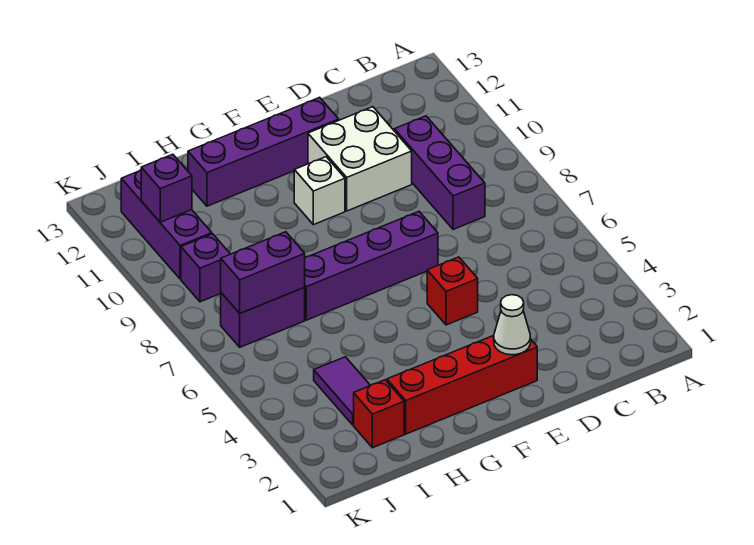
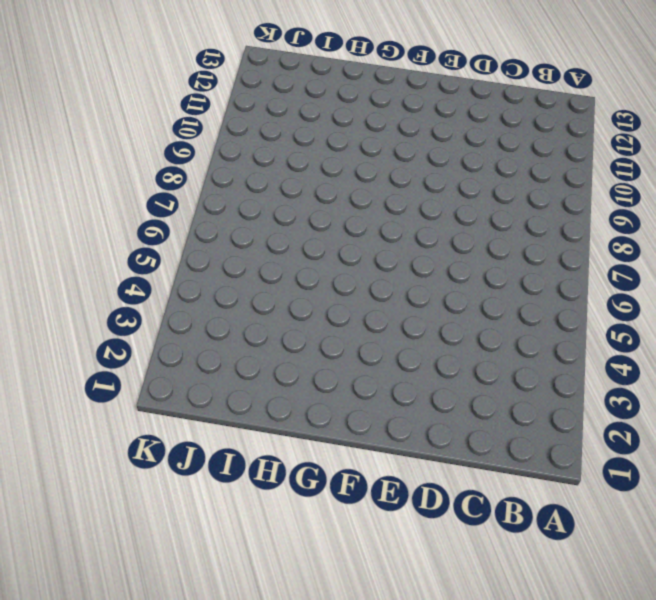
none -> purple 1x3 brick [394,116,485,229]
none -> white 2x2 brick [308,107,412,211]
none -> red 1x4 brick [387,335,537,434]

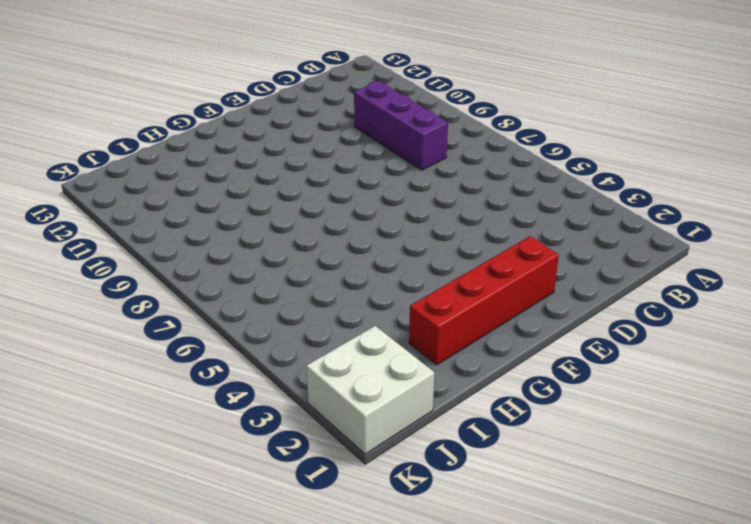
white 2x2 brick [306,326,434,454] -> white 2x2 brick moved to [308,107,412,211]
none -> red 1x1 brick [427,257,478,325]
none -> purple 1x4 brick [305,212,438,320]
none -> purple 1x4 brick [188,97,339,206]

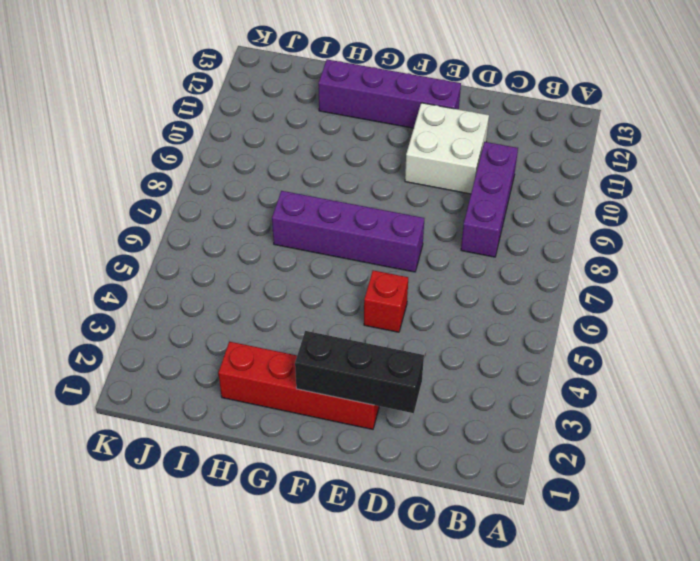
black 1x3 brick [295,331,424,413] -> white 1x1 cone [494,295,531,355]
none -> white 1x1 brick [294,157,345,225]
none -> red 1x1 brick [354,380,404,448]
none -> purple 1x2 tile [314,357,371,425]

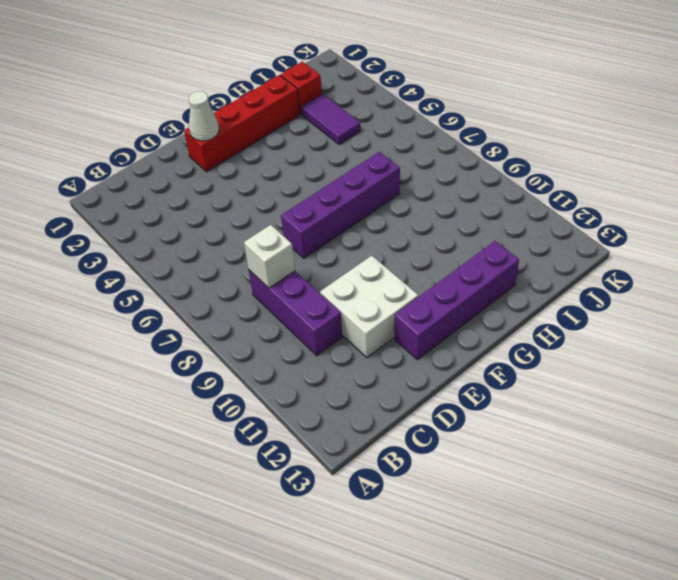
white 1x1 brick [244,225,295,288] -> white 1x1 brick moved to [294,157,345,225]
none -> red 1x1 brick [427,257,478,325]
none -> purple 1x2 brick [221,287,305,347]
none -> purple 1x1 brick [181,234,230,302]

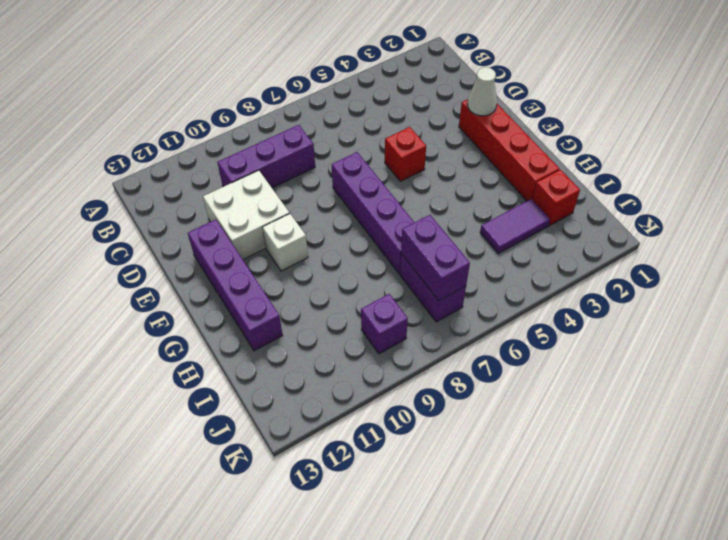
none -> purple 1x3 brick [121,170,212,279]
none -> purple 1x1 brick [141,154,192,222]

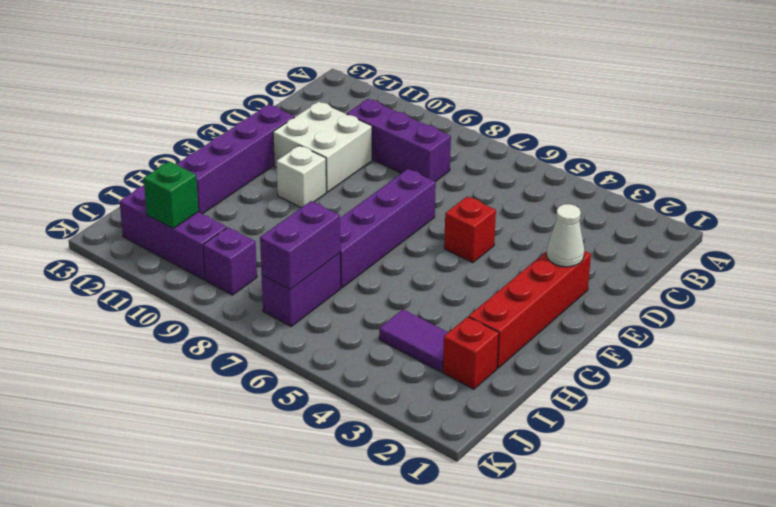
green 1x1 brick [144,161,198,228] -> purple 1x1 brick [141,154,192,222]

